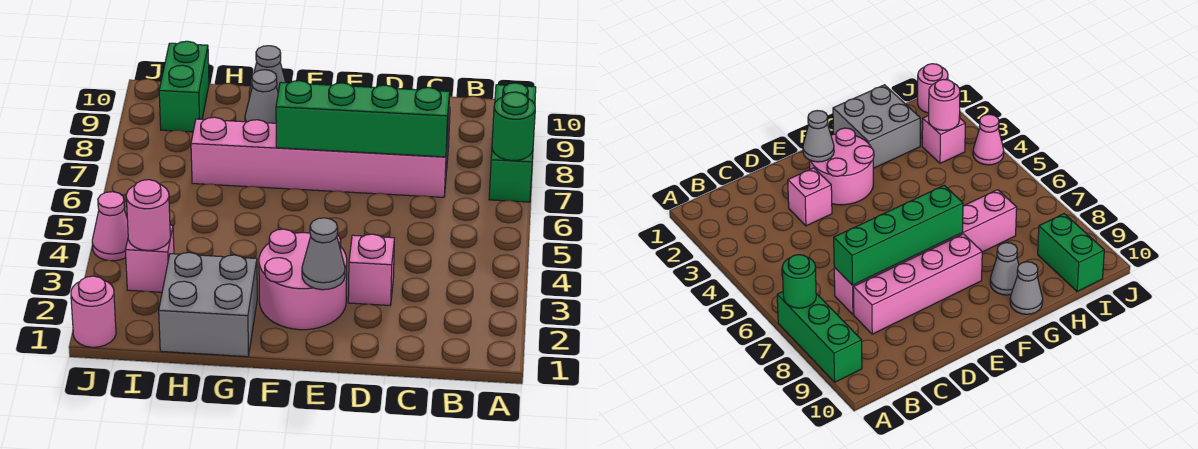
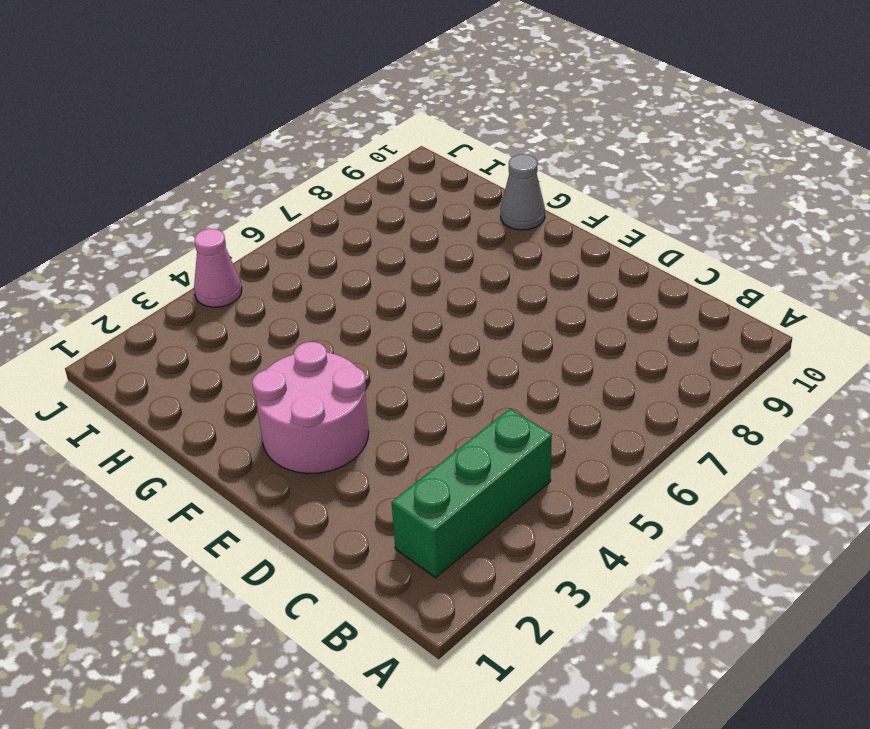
green 1x3 brick [392,409,552,578] -> green 1x3 brick moved to [489,83,536,202]
none -> pink 1x6 brick [191,117,448,197]
none -> pink 1x4 brick [853,234,982,334]
none -> pink 1x1 brick [348,234,395,305]

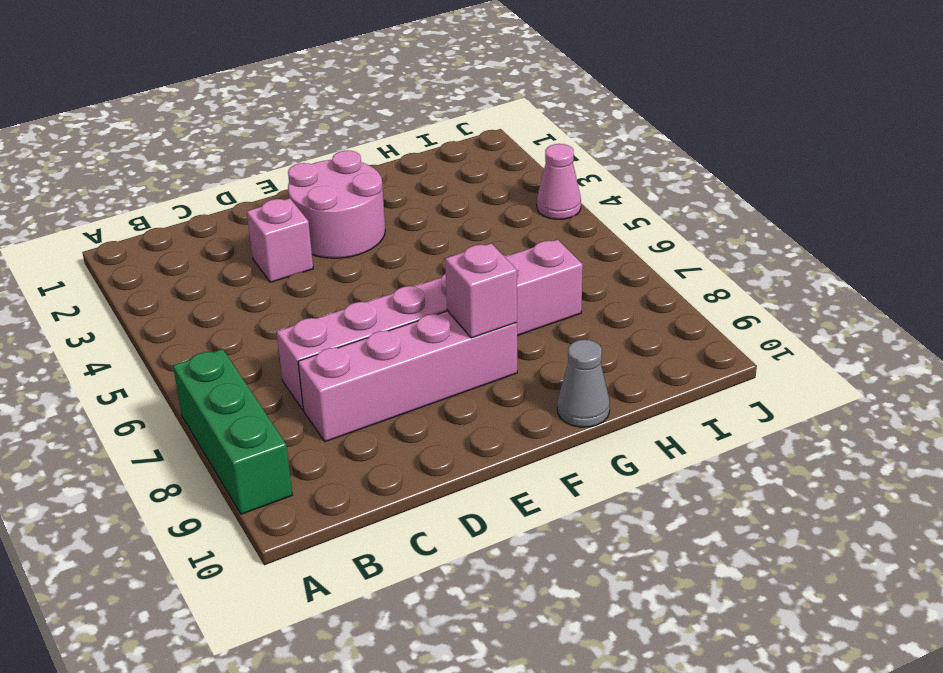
pink 1x1 brick [445,243,517,338] -> pink 1x1 brick moved to [125,225,174,292]
none -> grey 2x2 brick [159,252,257,357]
none -> grey 1x1 cone [245,70,278,123]
none -> green 1x2 brick [159,41,209,132]

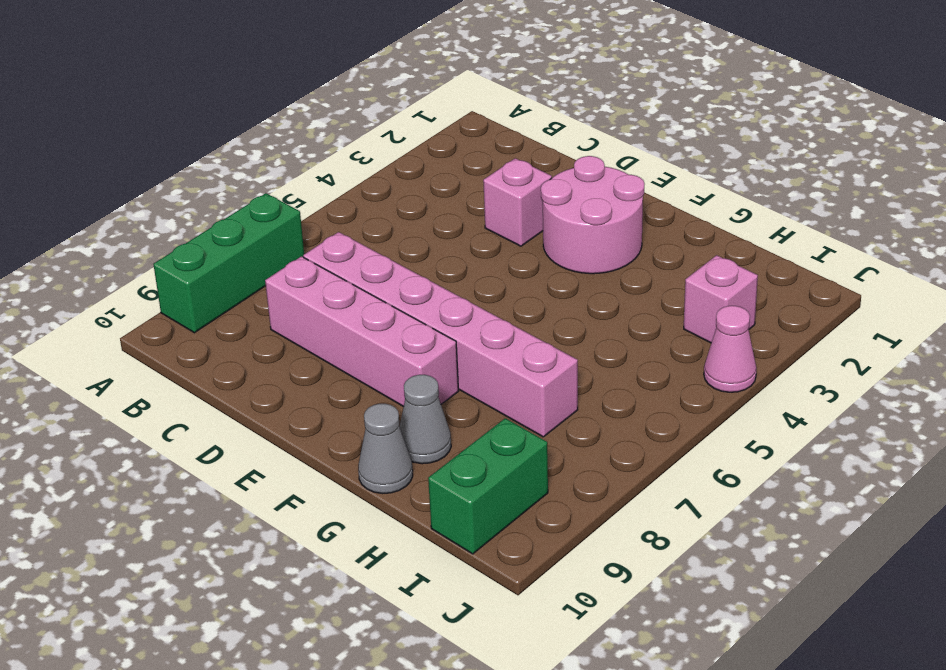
none -> grey 2x2 brick [159,252,257,357]
none -> pink 1x1 round brick [71,276,116,347]
none -> green 1x1 round brick [492,92,535,161]

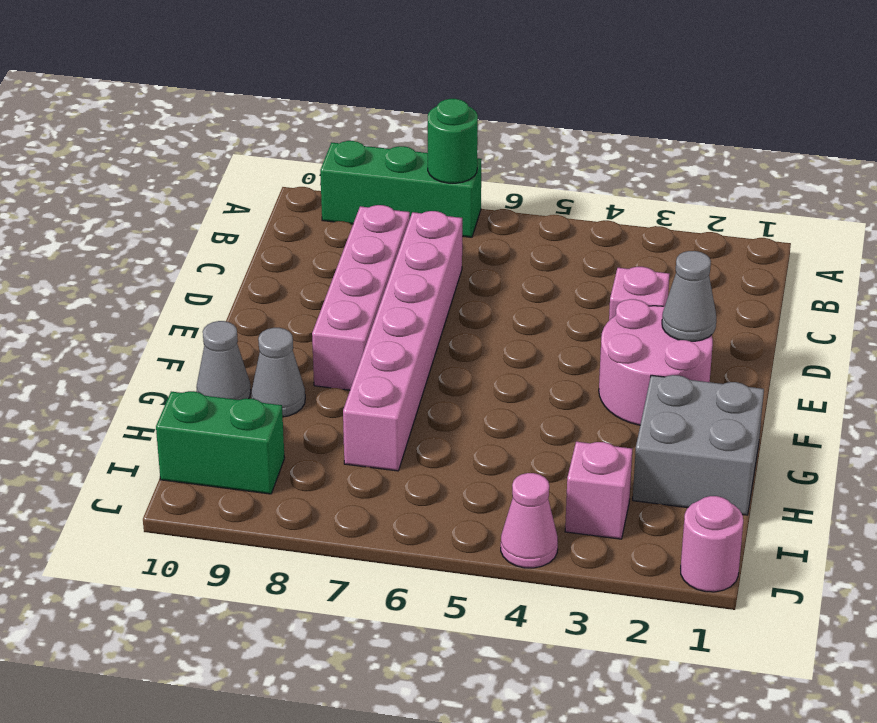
none -> green 1x4 brick [276,81,450,157]
none -> pink 1x1 round brick [126,180,170,250]

